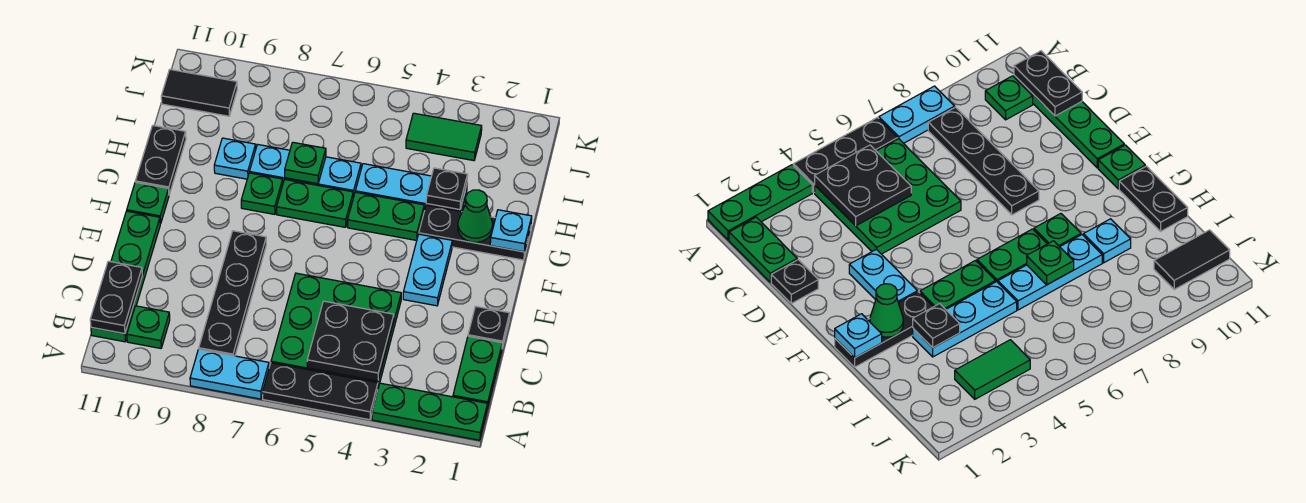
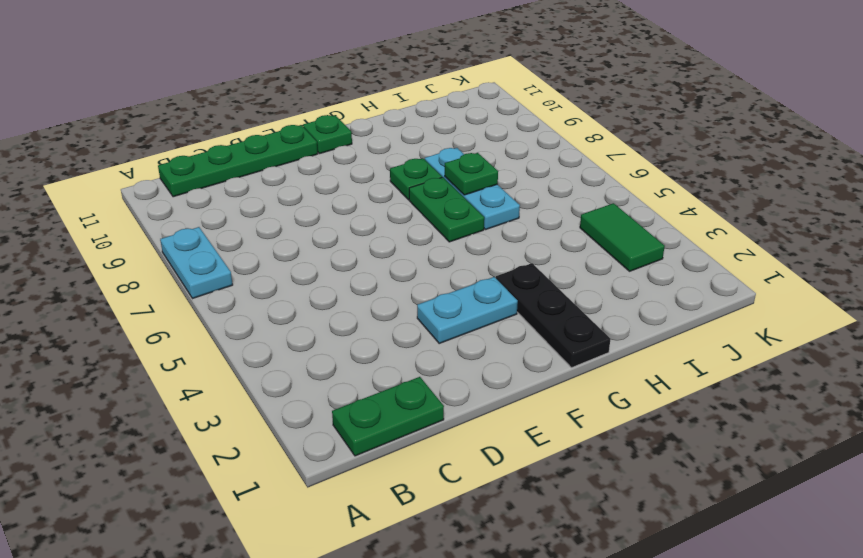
none -> green 1x3 plate [372,383,487,440]
none -> black 1x3 plate [263,363,378,420]
none -> green 3x3 plate [271,273,401,387]

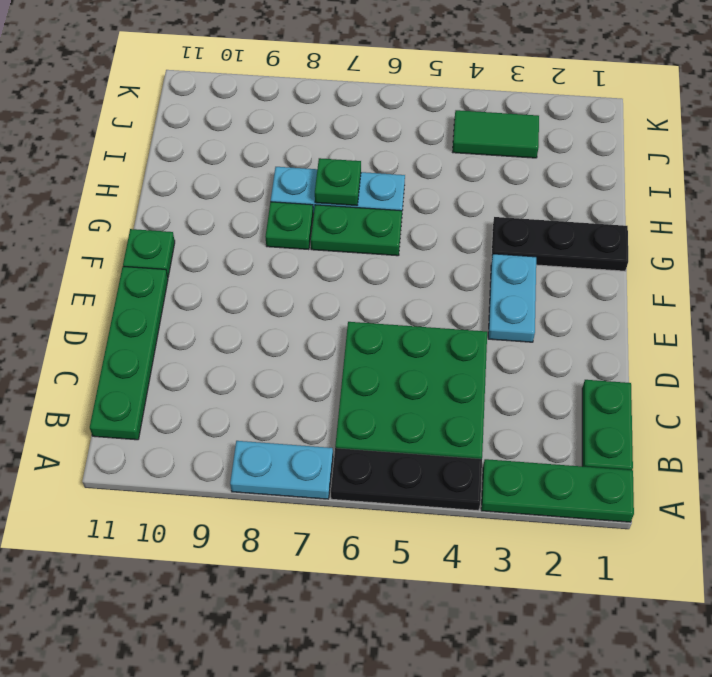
none -> black 1x4 plate [199,231,266,356]
none -> green 1x1 plate [127,306,170,348]
none -> black 1x1 plate [468,306,510,348]

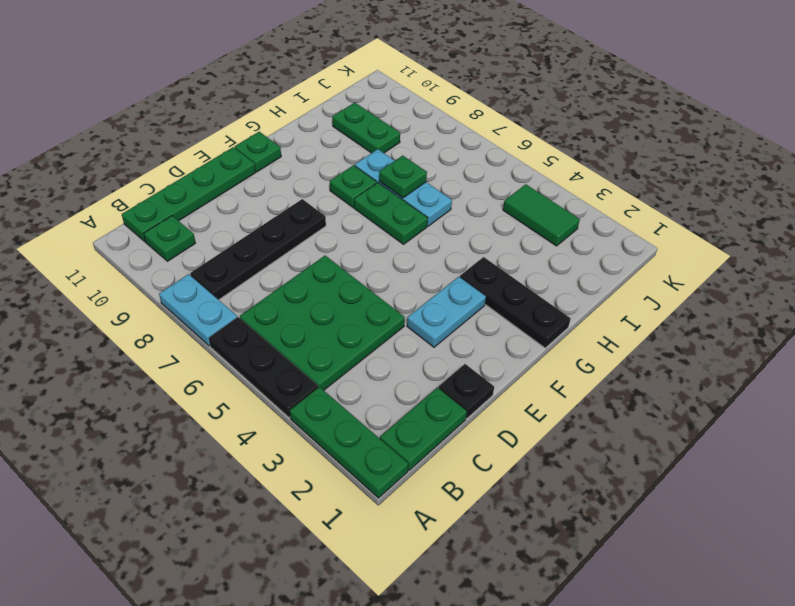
green 1x2 plate [332,103,400,153] -> green 1x2 plate moved to [348,192,424,240]
none -> black 1x2 plate [136,126,186,194]
none -> cyan 1x3 plate [355,164,467,212]
none -> cyan 1x1 plate [214,138,256,179]

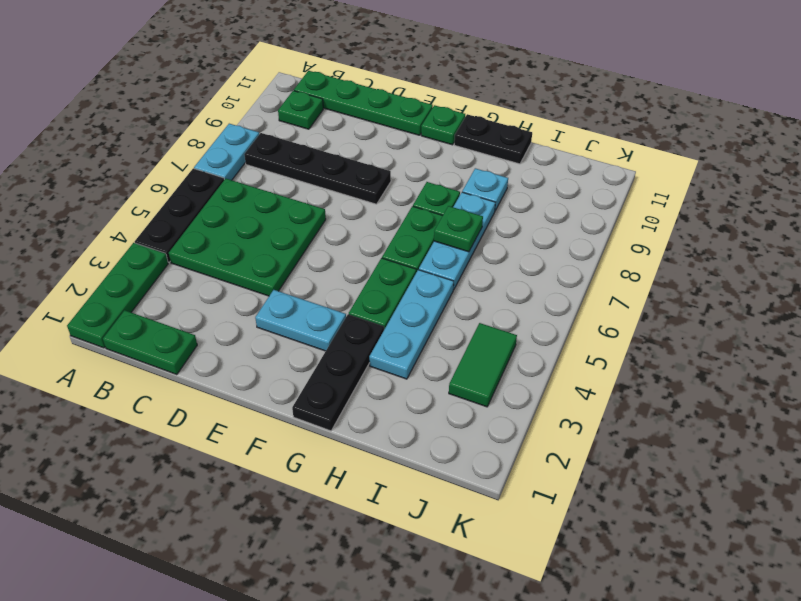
none -> black 1x1 plate [468,306,510,348]
none -> black 1x2 tile [161,70,237,116]
none -> black 2x2 plate [307,301,394,381]

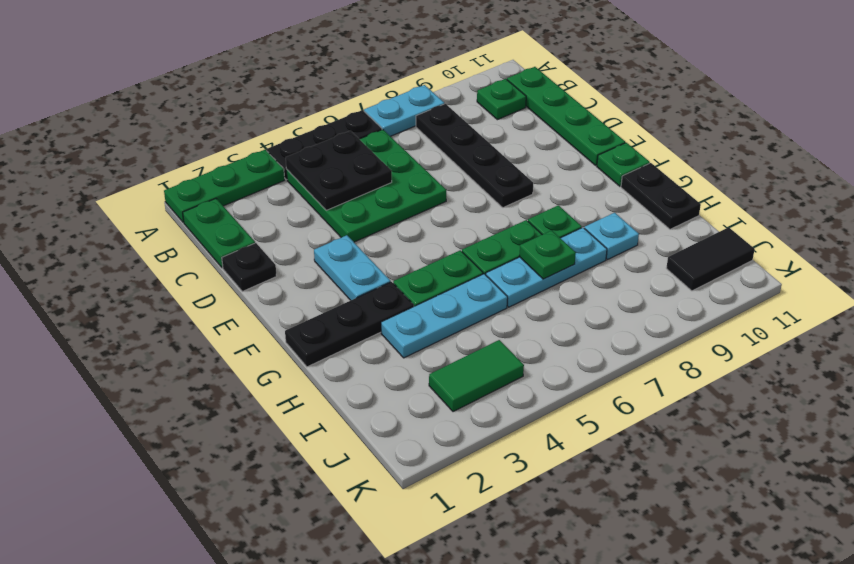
none -> black 1x2 plate [90,261,142,334]
none -> cyan 1x1 plate [490,210,532,252]
none -> green 1x1 cone [458,190,492,242]

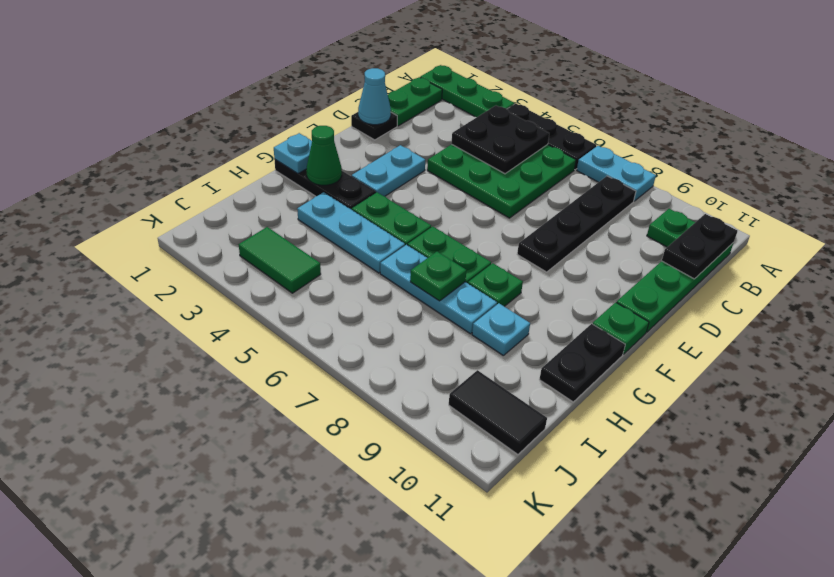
cyan 1x1 cone [358,68,391,125] -> none
none -> black 1x1 plate [426,168,468,210]

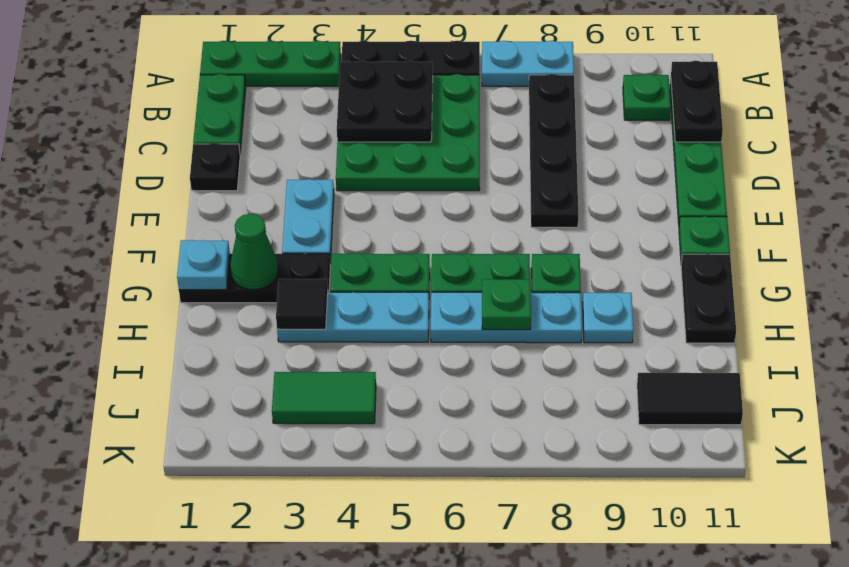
black 1x1 tile [276,279,328,329] -> black 1x1 plate [426,168,468,210]

